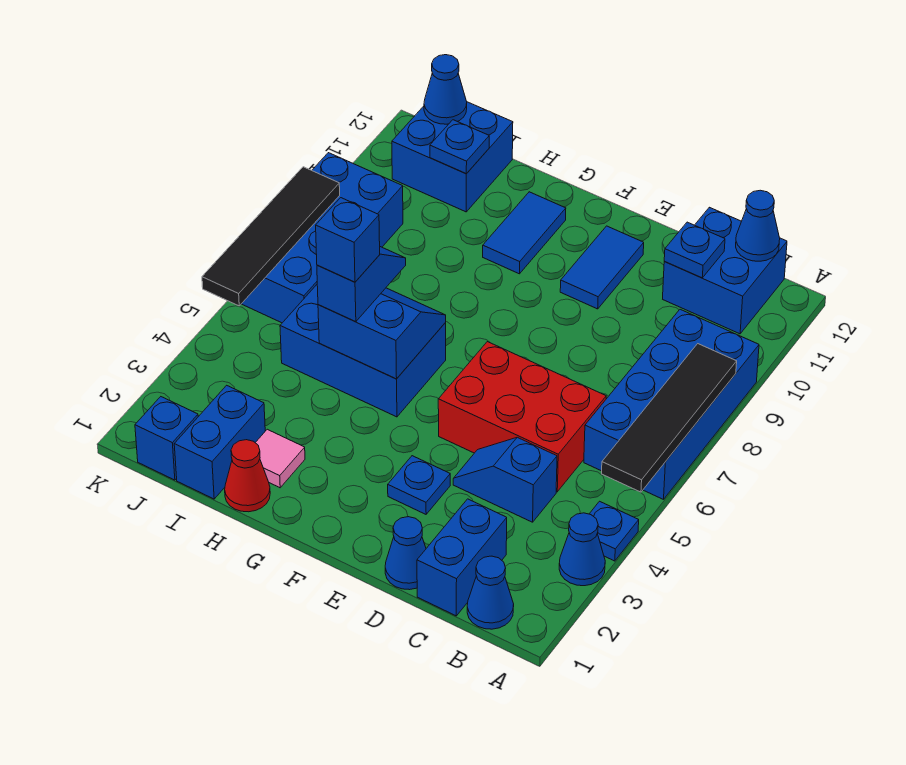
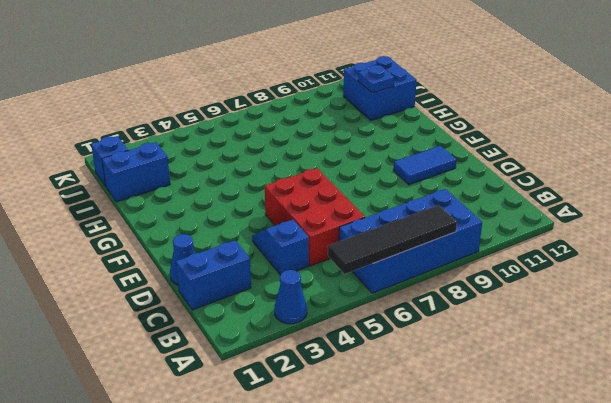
none -> blue 1x1 plate [590,501,639,561]
none -> blue 1x1 cone [467,556,514,629]
none -> blue 2x2 brick [663,207,787,334]

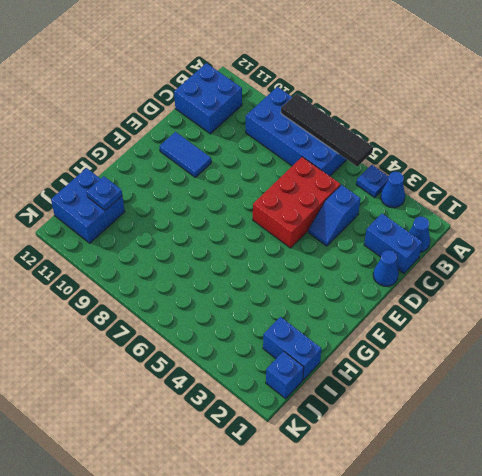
none -> blue 1x1 plate [388,456,450,514]
none -> blue 2x3 brick [280,285,446,417]
none -> blue 1x2 tile [483,192,566,274]

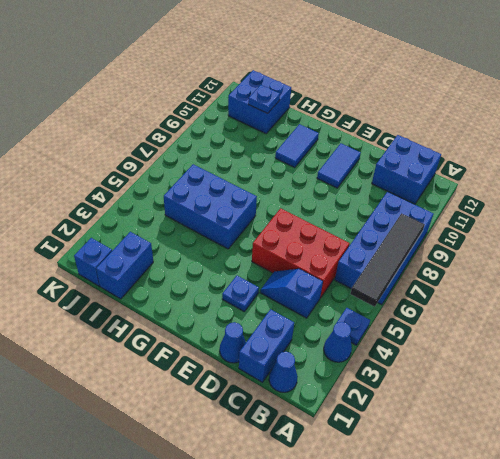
none -> red 1x1 cone [225,440,270,512]
none -> pink 1x1 tile [255,429,305,488]
none -> blue 2x4 brick [242,153,403,323]

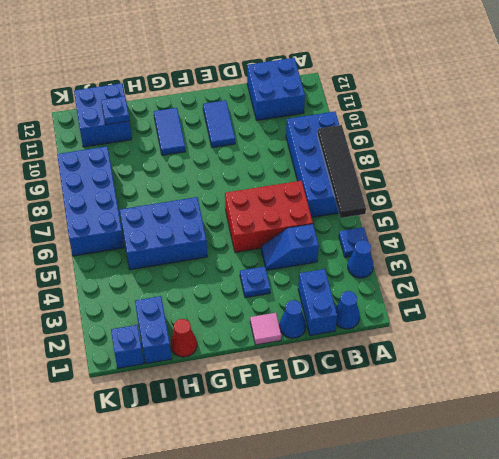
pink 1x1 tile [250,313,281,345] -> pink 1x1 tile moved to [255,429,305,488]
none -> blue 1x1 cone [736,190,780,261]
none -> blue 1x1 plate [664,222,725,278]
none -> blue 2x2 slope [318,288,446,379]

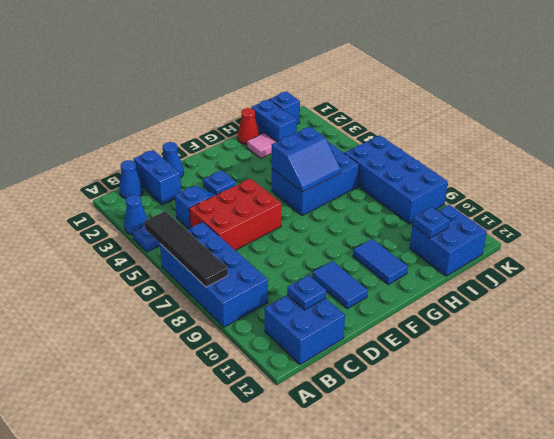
none -> blue 1x1 cone [736,190,780,261]
none -> blue 1x1 cone [424,55,467,124]
none -> black 1x4 tile [202,167,340,306]

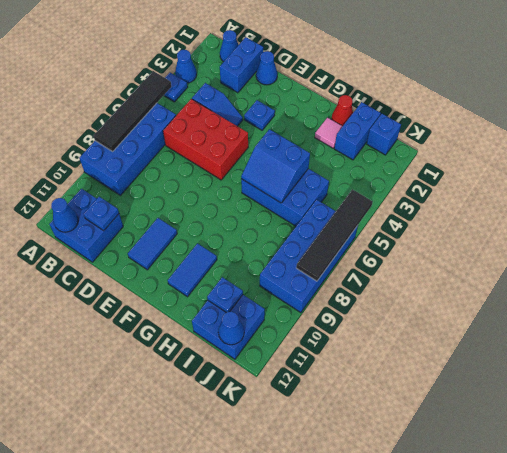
none -> blue 1x2 slope [317,247,406,322]
none -> blue 1x1 brick [316,198,380,282]

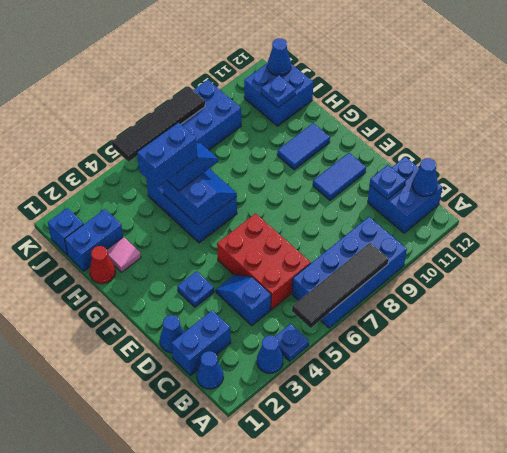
blue 1x2 brick [137,123,197,187] -> blue 1x1 brick [316,198,380,282]

